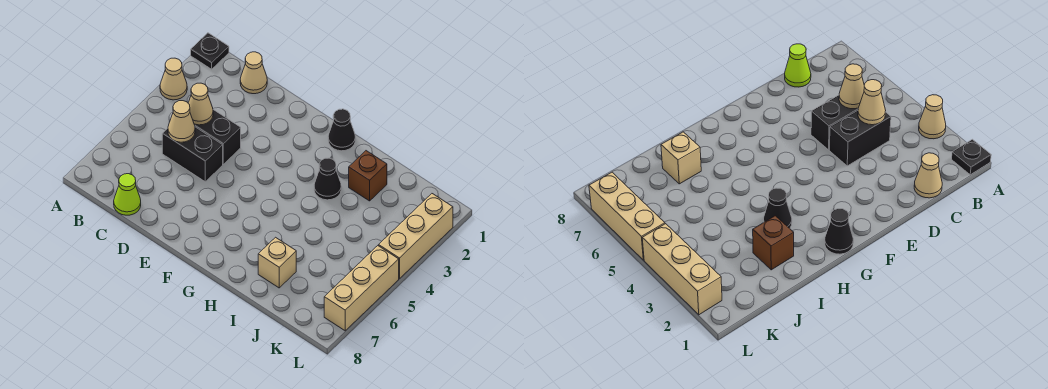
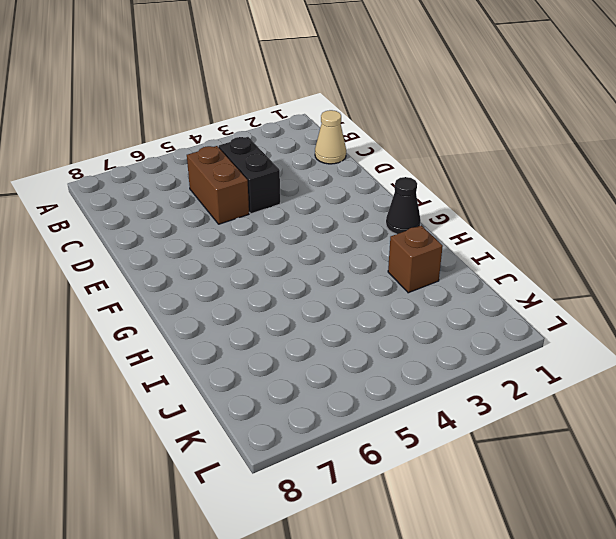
brown 1x2 brick [187,146,249,224] -> black 1x2 brick [162,127,223,182]
none -> black 1x1 plate [191,33,229,69]
none -> tan 1x1 cone [160,58,187,100]
none -> lime 1x1 cone [114,174,141,215]

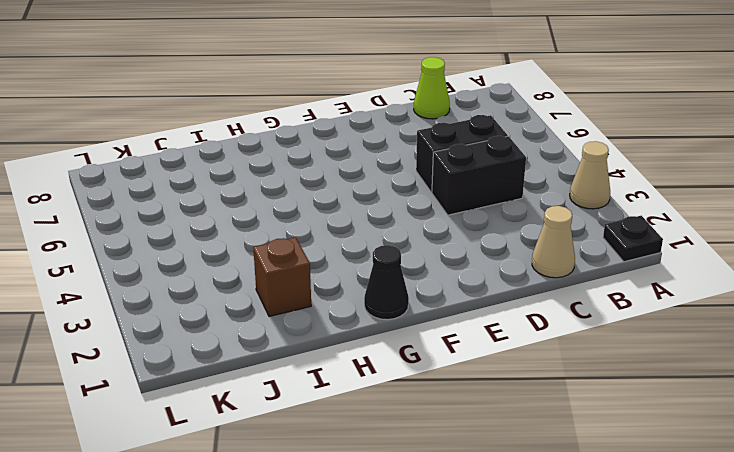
none -> black 1x1 cone [314,158,341,200]
none -> tan 1x1 brick [258,237,296,288]
none -> tan 1x3 brick [379,194,453,279]

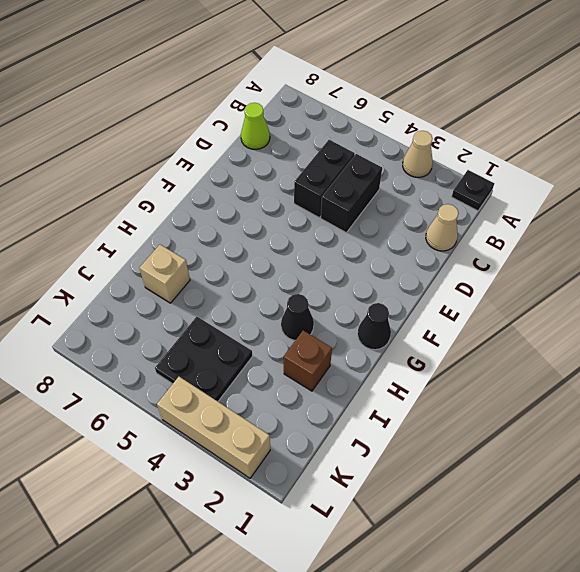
black 2x2 plate [155,317,253,401] -> none
none -> tan 1x3 brick [324,246,399,331]
none -> tan 1x1 cone [188,83,213,125]
none -> tan 1x1 cone [168,101,195,142]

